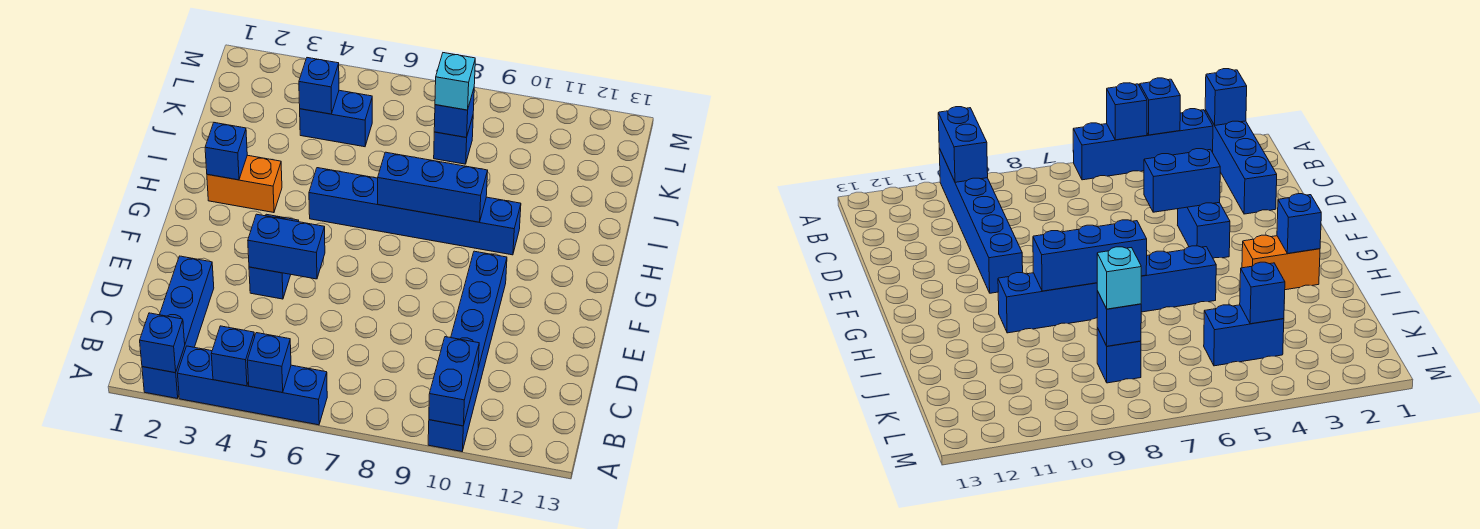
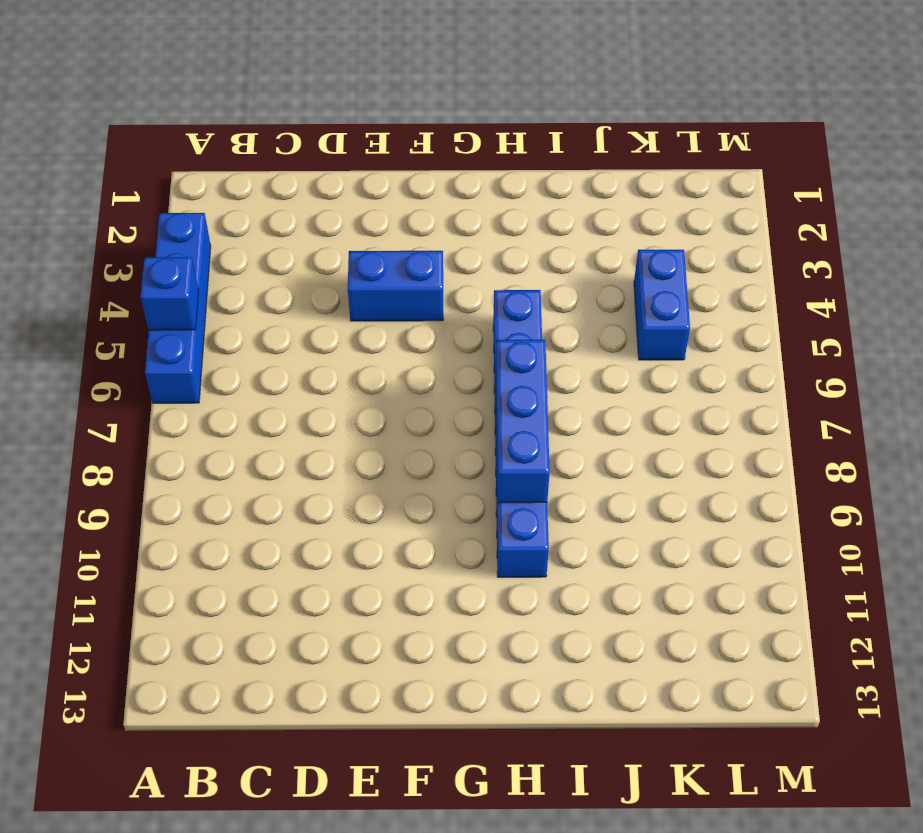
none -> blue 1x4 brick [142,256,214,399]
none -> blue 1x6 brick [428,251,507,451]
none -> orange 1x2 brick [207,155,282,213]

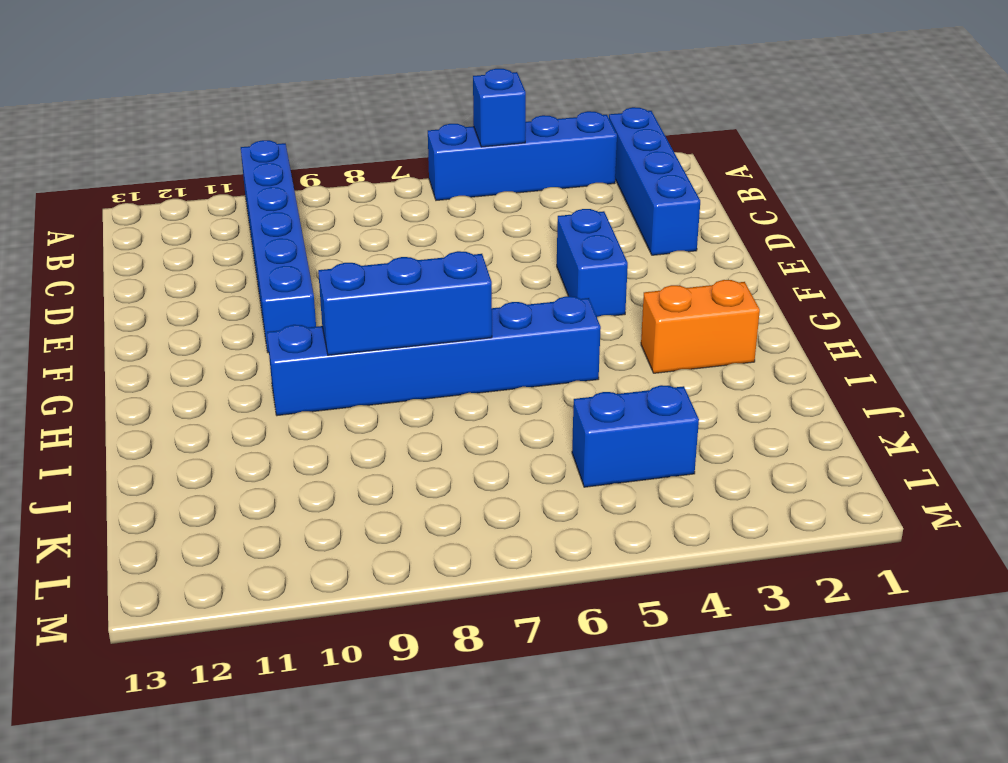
none -> blue 1x1 brick [434,116,473,164]
none -> blue 1x1 brick [140,313,185,373]
none -> blue 1x1 brick [211,326,255,386]

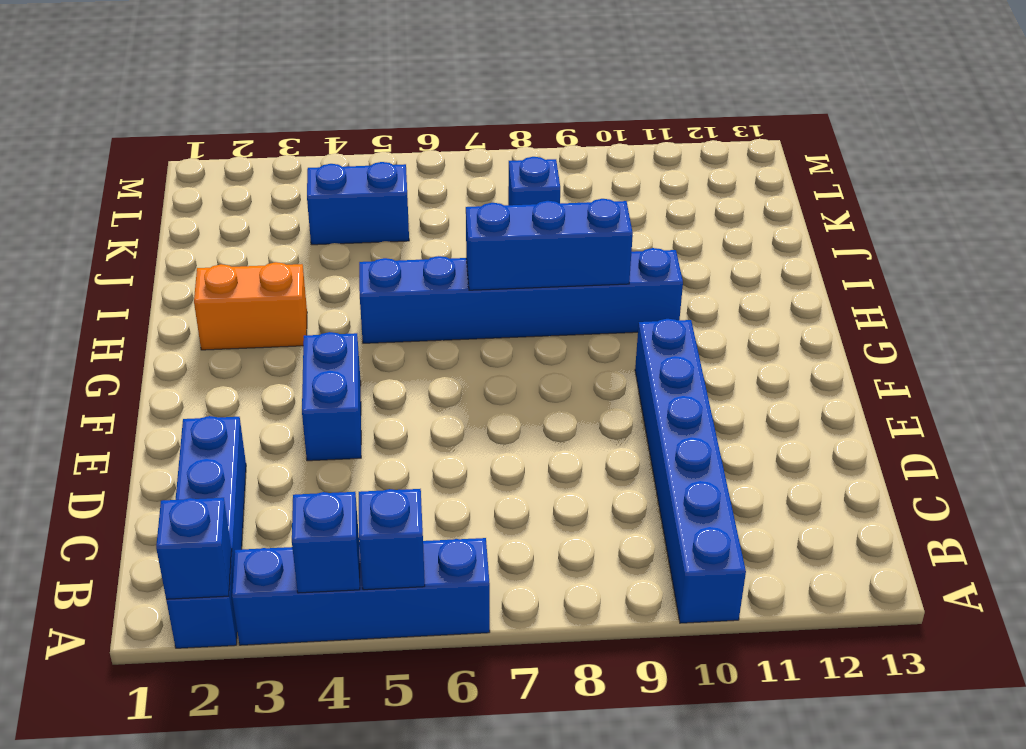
none -> blue 1x2 brick [429,337,479,426]
none -> blue 1x2 brick [248,214,325,279]
none -> blue 1x1 brick [205,123,247,180]

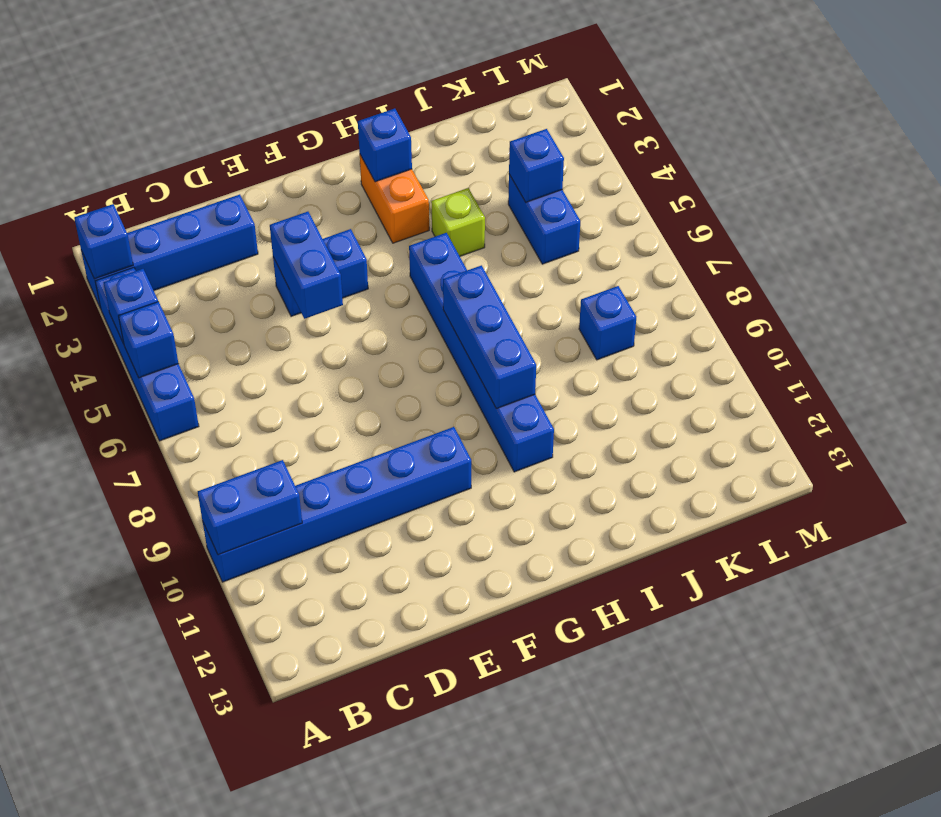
lime 1x1 brick [431,188,485,256] -> none
none -> blue 1x1 brick [434,89,474,137]
none -> cyan 1x1 brick [435,53,475,110]

